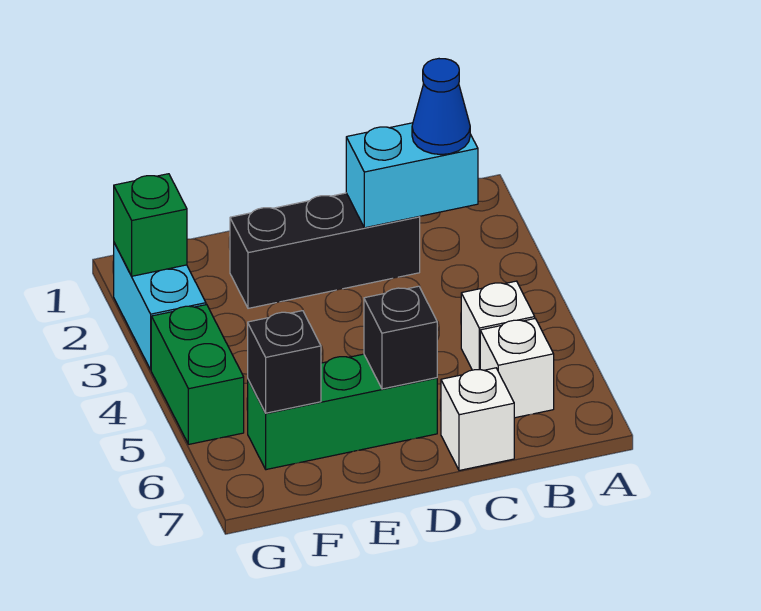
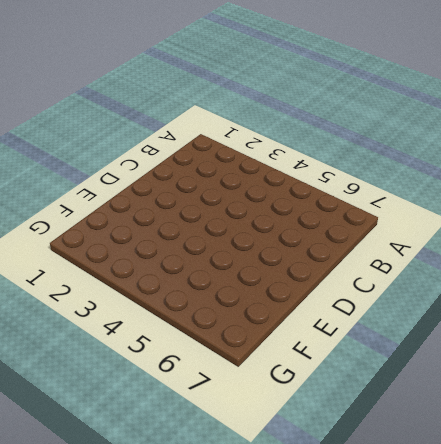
none -> white 1x1 brick [461,281,535,370]
none -> white 1x1 brick [480,319,554,418]
none -> black 1x3 brick [230,193,420,308]

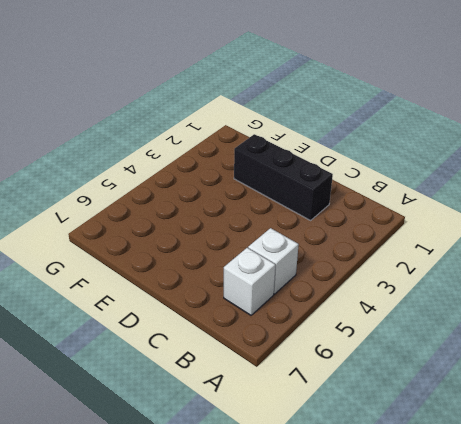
none -> white 1x1 brick [441,368,514,470]
none -> green 1x3 brick [248,354,437,470]
none -> cyan 1x2 brick [114,243,206,370]

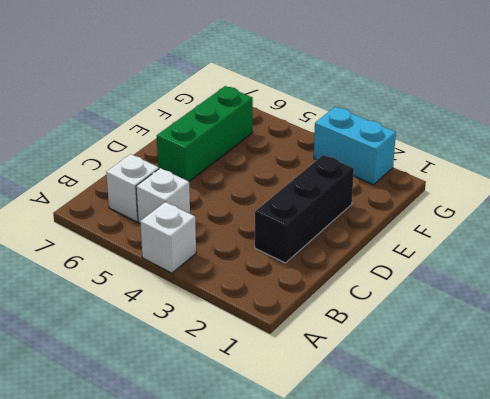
white 1x1 brick [140,202,196,273] -> white 1x1 brick moved to [441,368,514,470]
none -> green 1x2 brick [151,305,244,444]
none -> cyan 1x2 brick [346,123,478,228]
none -> black 1x1 brick [364,286,437,389]

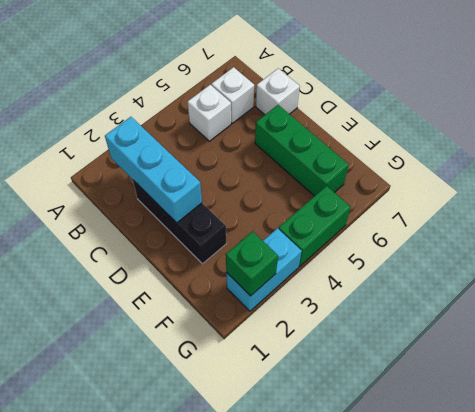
cyan 1x3 brick [105,117,202,223] -> cyan 1x2 brick [346,123,478,228]
none -> black 1x1 brick [364,286,437,389]
none -> black 1x1 brick [248,311,321,413]
none -> blue 1x1 cone [412,59,470,155]

